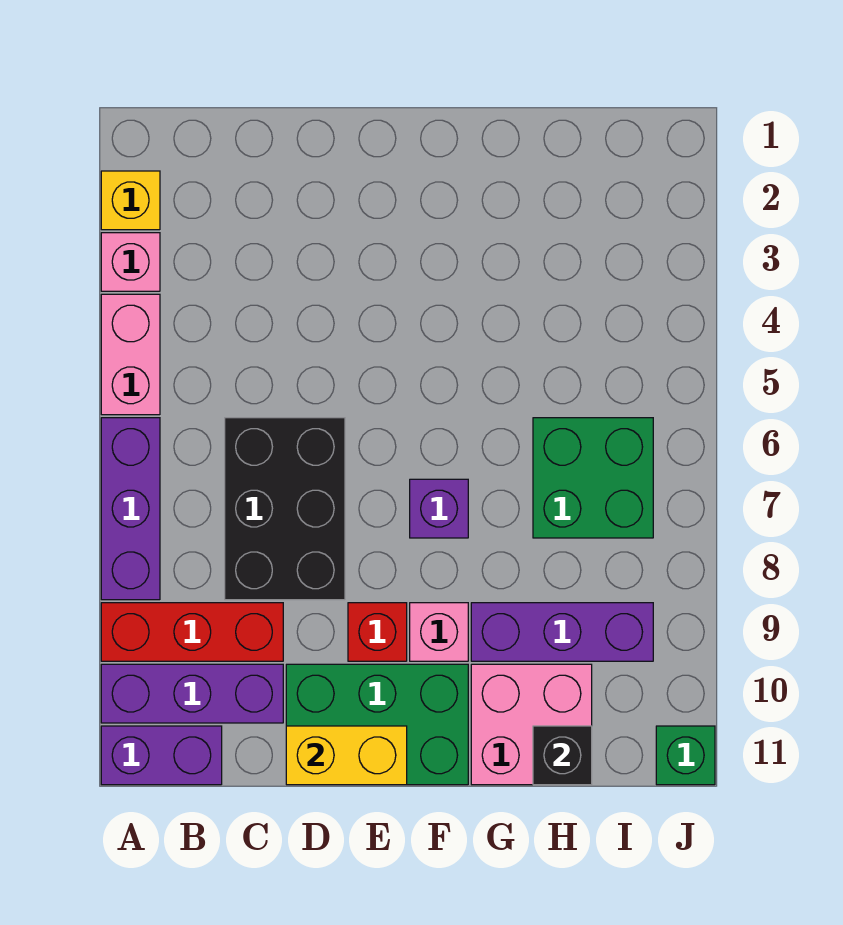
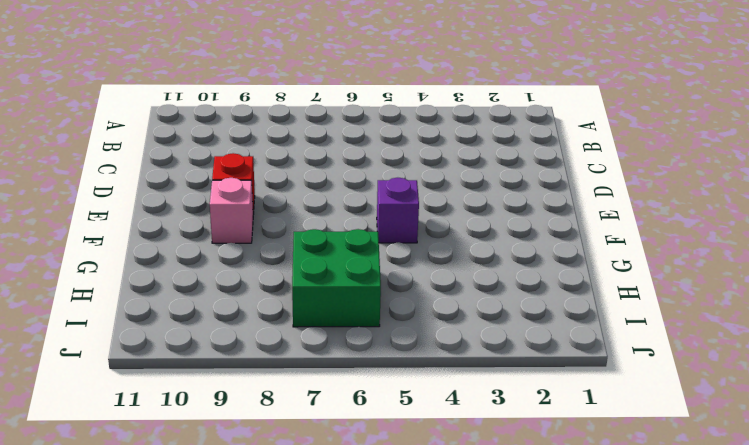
purple 1x1 brick [377,178,419,243] -> purple 1x1 brick moved to [410,479,468,538]
none -> yellow 1x1 brick [101,171,160,230]
none -> pink 1x1 brick [101,233,160,291]
none -> pink 1x2 brick [101,294,160,415]

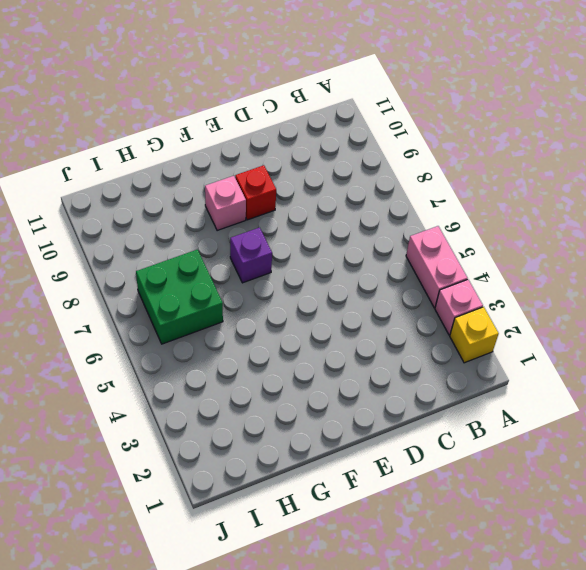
none -> purple 1x3 brick [101,418,160,600]
none -> red 1x3 brick [101,603,283,661]
none -> purple 1x3 brick [101,664,283,723]

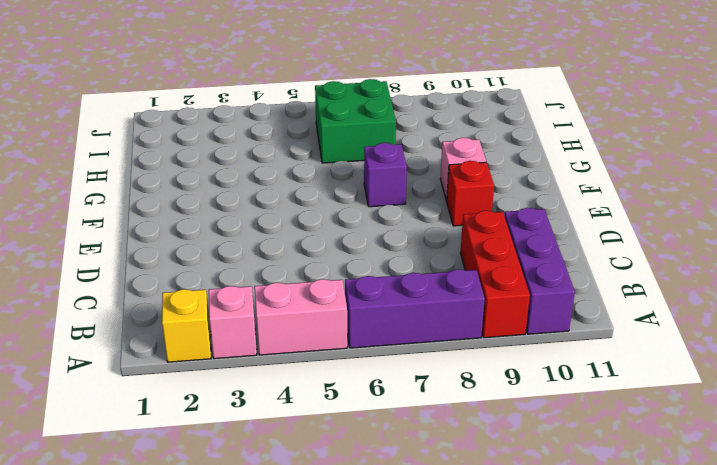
none -> purple 1x2 brick [101,726,222,785]
none -> black 2x3 brick [225,418,345,600]
none -> green 2x3 brick [286,664,468,785]

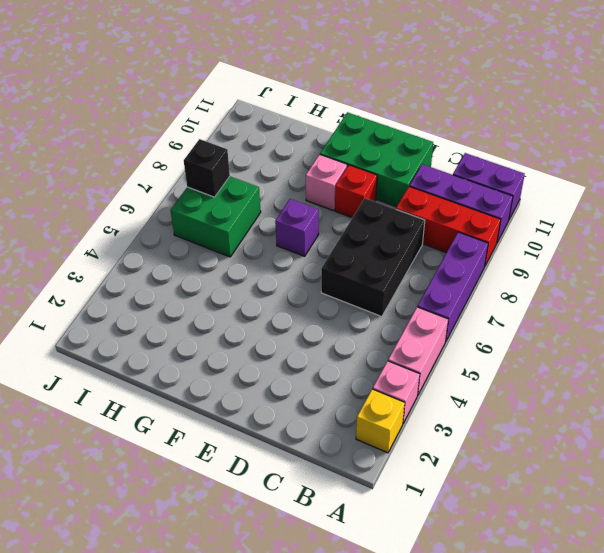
black 1x1 brick [184,139,230,197] -> black 1x1 brick moved to [533,726,592,785]
none -> purple 1x3 brick [471,603,653,661]
none -> pink 2x2 brick [471,664,592,785]
none -> green 1x1 brick [656,726,715,785]

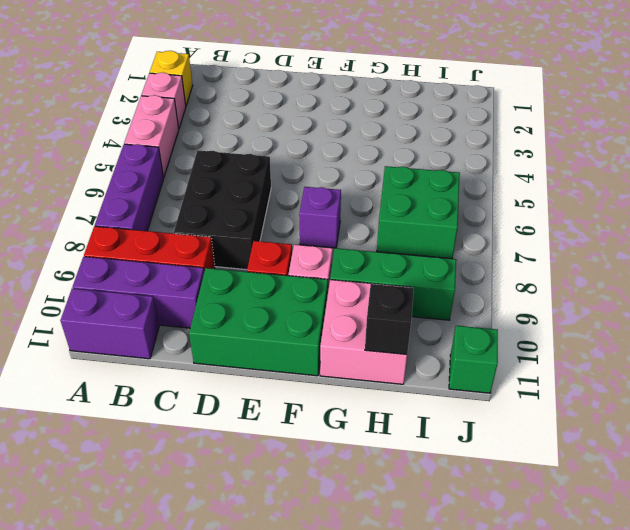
green 1x3 brick [330,248,456,320] -> purple 1x3 brick [471,603,653,661]
none -> yellow 1x2 brick [286,726,407,785]

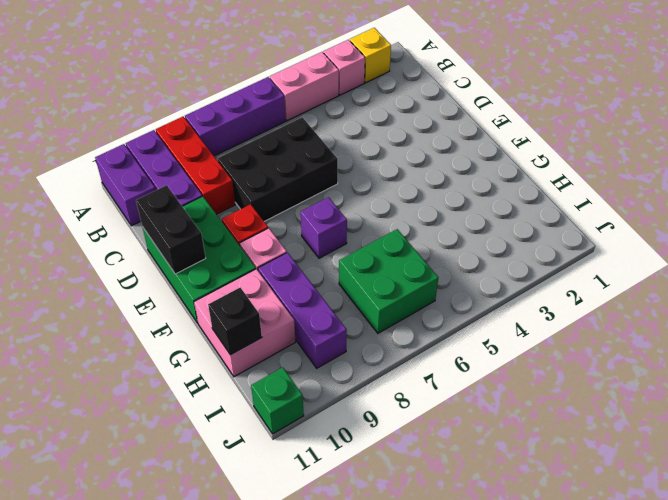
black 1x2 brick [136,185,206,274] -> yellow 1x2 brick [286,726,407,785]

